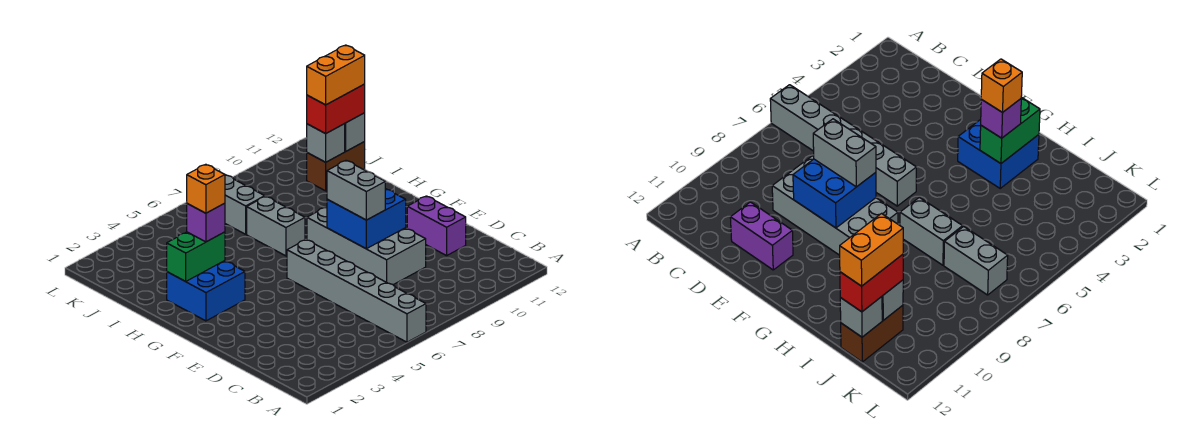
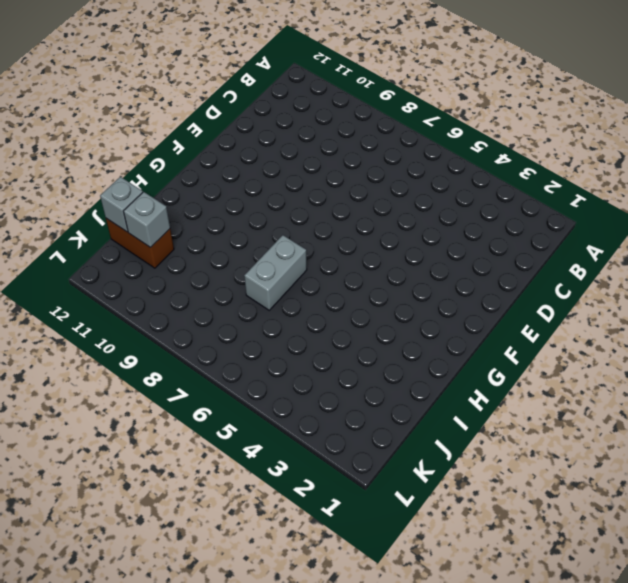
none -> grey 1x6 brick [287,240,426,342]
none -> grey 2x4 brick [307,207,426,285]
none -> purple 1x2 brick [407,196,466,256]

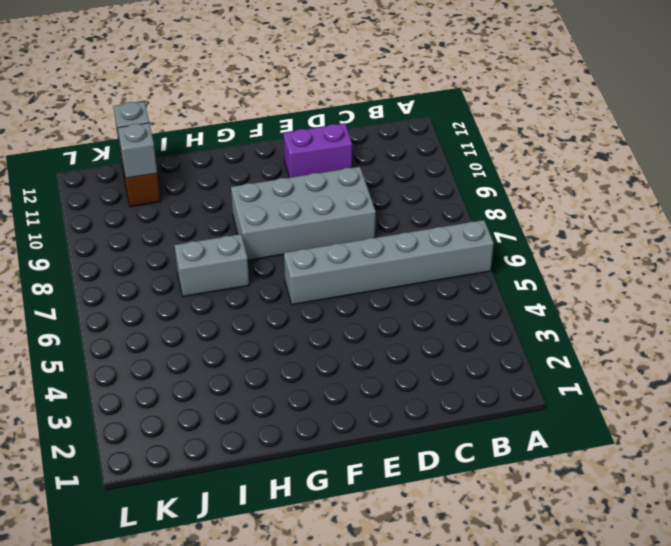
none -> blue 2x2 brick [167,261,245,321]
none -> grey 1x2 brick [225,175,265,234]
none -> blue 2x2 brick [327,189,406,249]

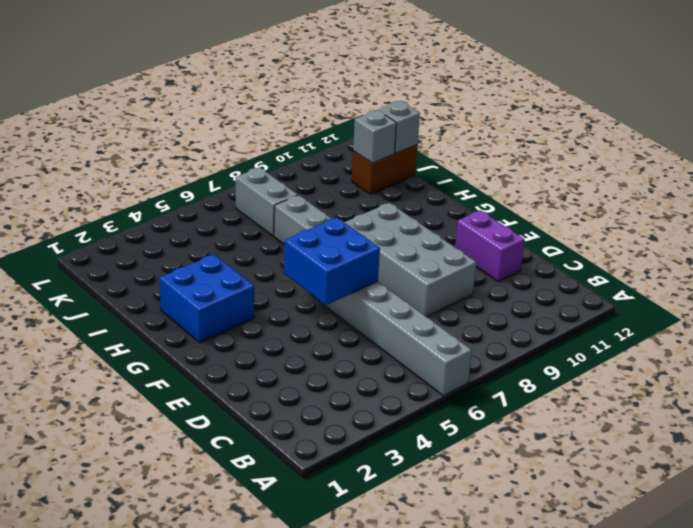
blue 2x2 brick [284,217,380,305] -> blue 2x2 brick moved to [327,189,406,249]
none -> green 1x2 brick [167,232,225,281]
none -> grey 1x2 brick [327,160,385,220]
none -> purple 1x1 brick [187,203,225,242]

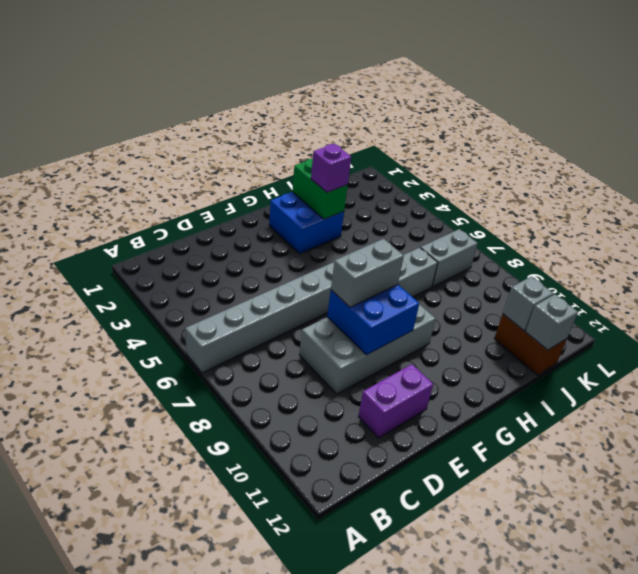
none -> red 1x2 brick [307,84,365,134]
none -> orange 1x1 brick [187,164,225,213]
none -> orange 1x2 brick [307,45,365,105]

